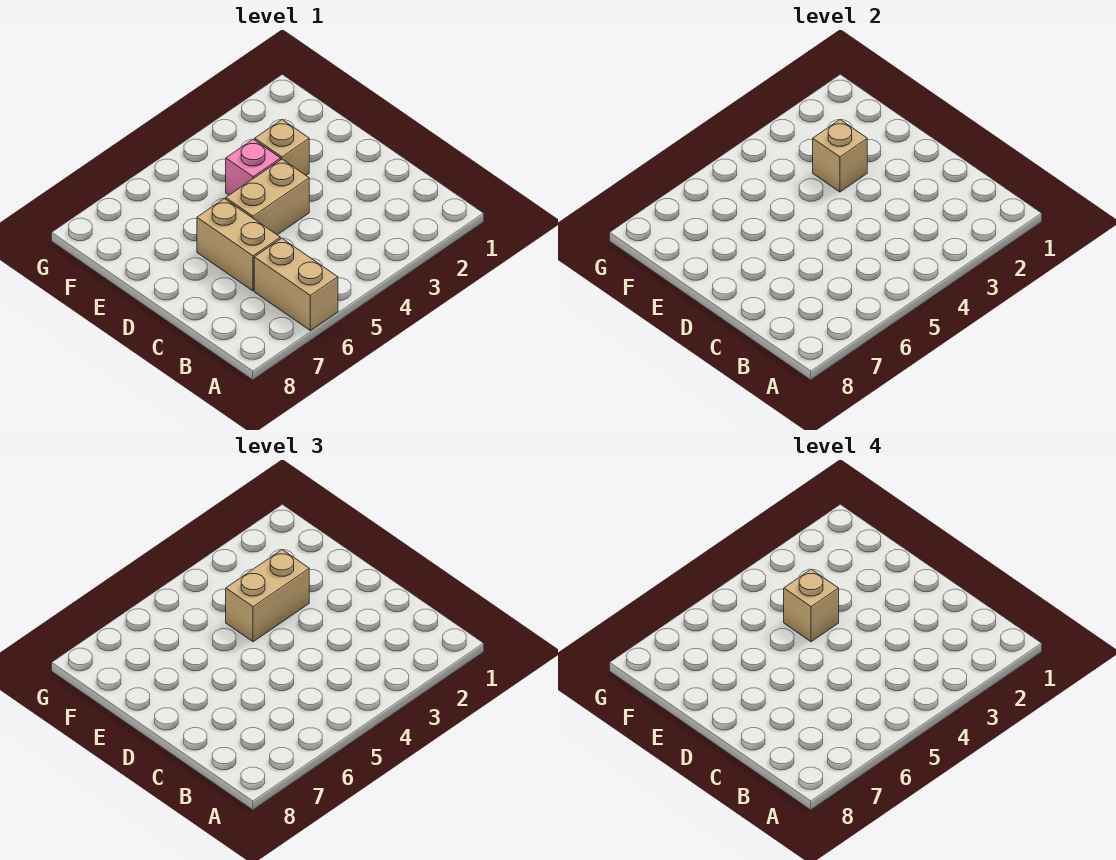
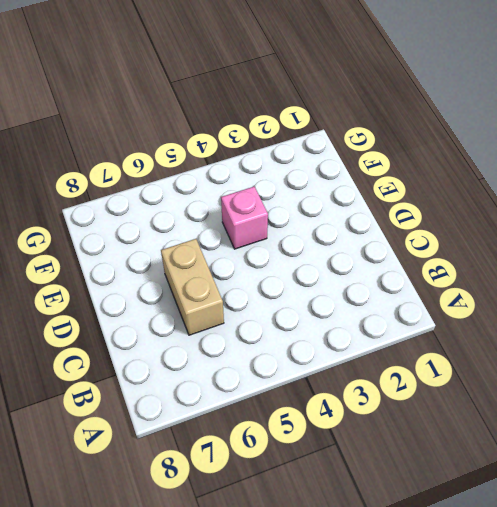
none -> tan 1x2 brick [254,238,338,330]
none -> tan 1x2 brick [226,159,309,235]

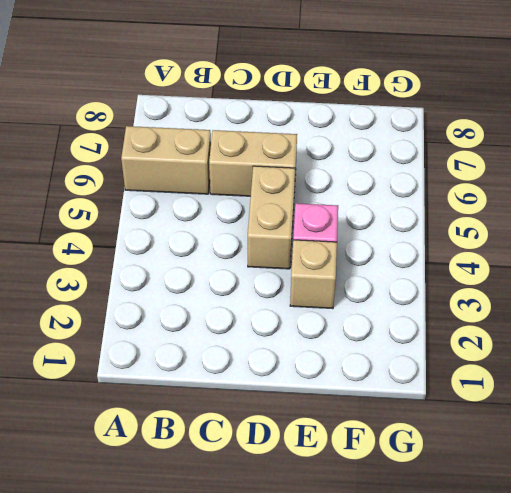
none -> tan 1x1 brick [813,120,867,192]
none -> tan 1x2 brick [226,550,309,642]

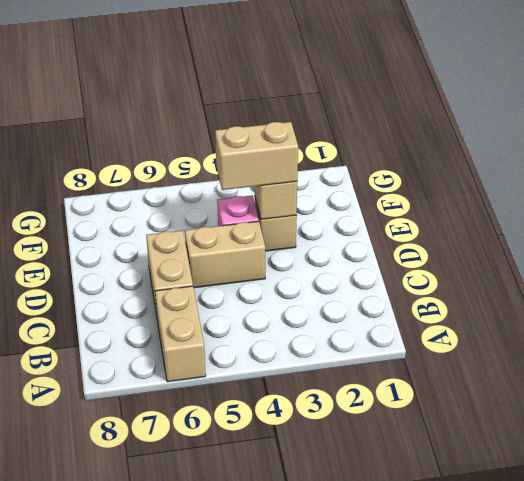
none -> tan 1x1 brick [784,569,839,642]

